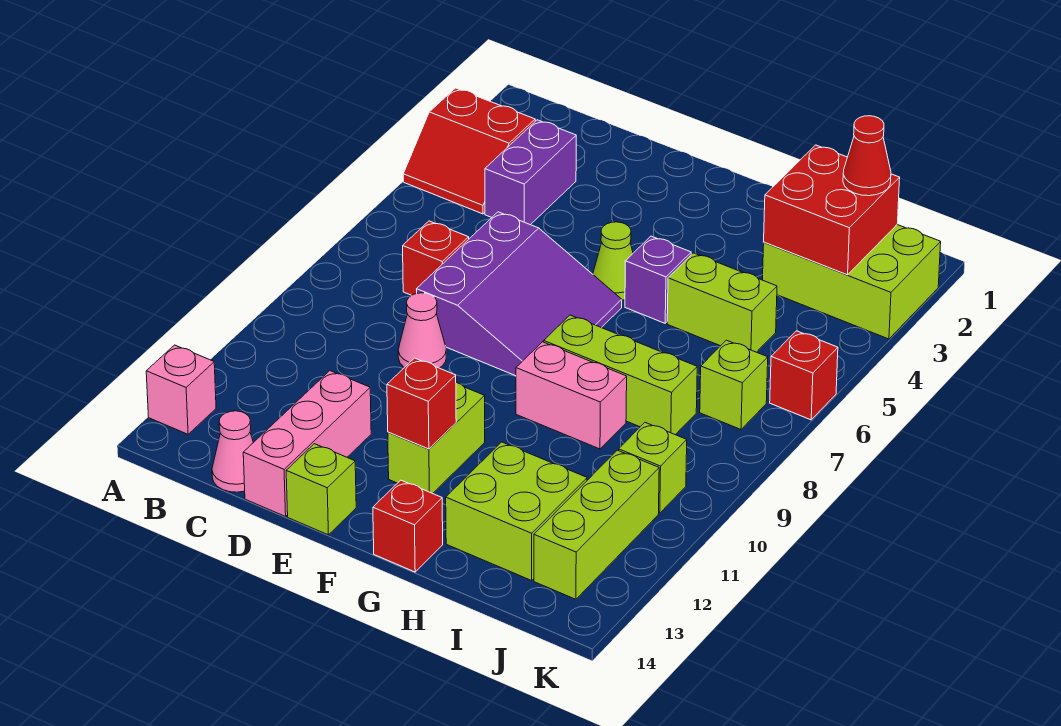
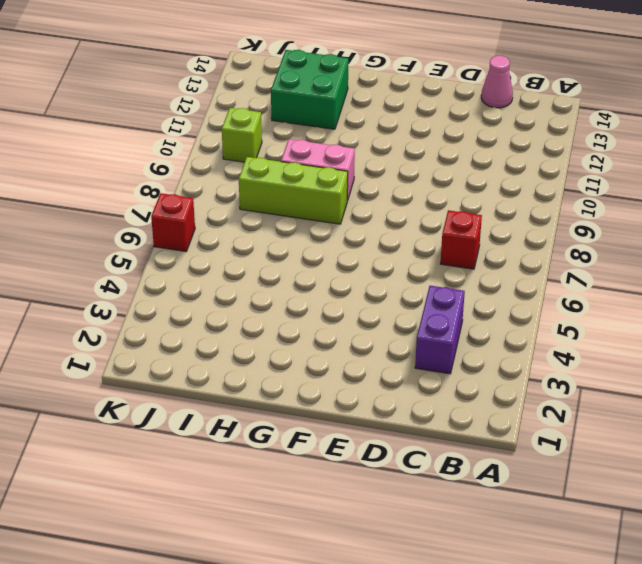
green 2x2 brick [271,50,348,129] -> lime 2x2 brick [446,442,587,580]
none -> red 2x2 slope [403,88,535,214]
none -> pink 1x1 brick [146,345,216,434]
none -> purple 3x3 slope [417,212,622,376]

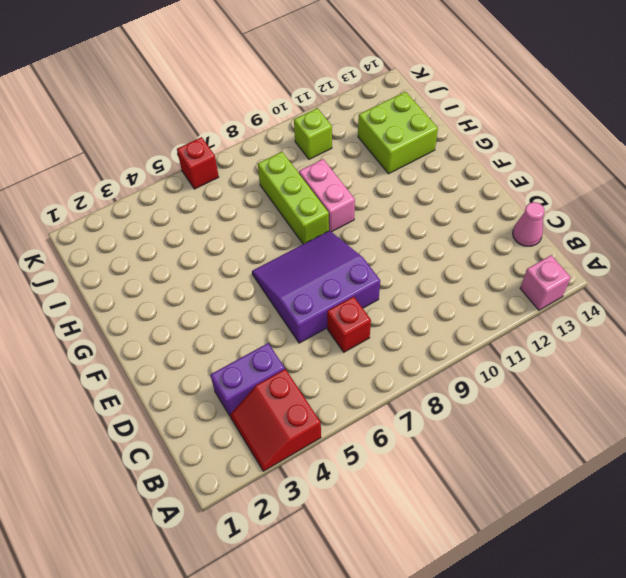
red 2x2 slope [230,369,321,471] -> red 2x2 slope turned to [403,88,535,214]
none -> pink 1x1 cone [398,293,446,368]
none -> pink 1x3 brick [243,371,371,516]
none -> lime 1x1 brick [286,444,356,535]

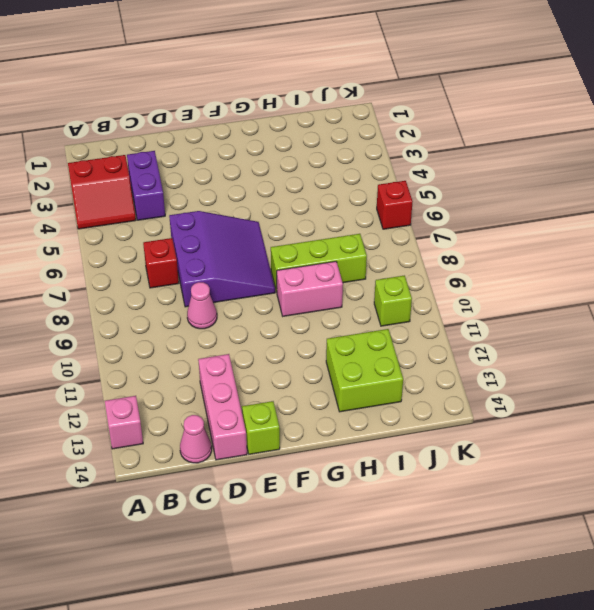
none -> lime 1x1 cone [593,222,633,300]
none -> lime 1x2 brick [388,383,485,494]
none -> purple 1x1 brick [625,236,691,323]

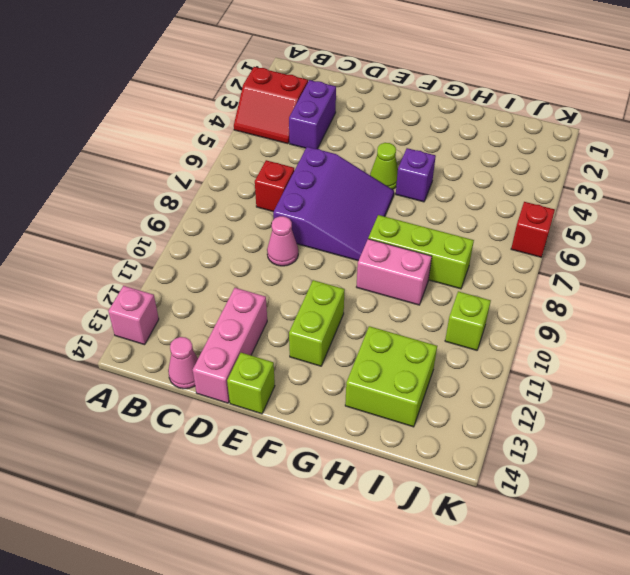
none -> red 1x1 brick [373,480,443,572]
none -> lime 1x2 brick [667,253,777,352]
none -> lime 2x3 brick [763,225,941,339]

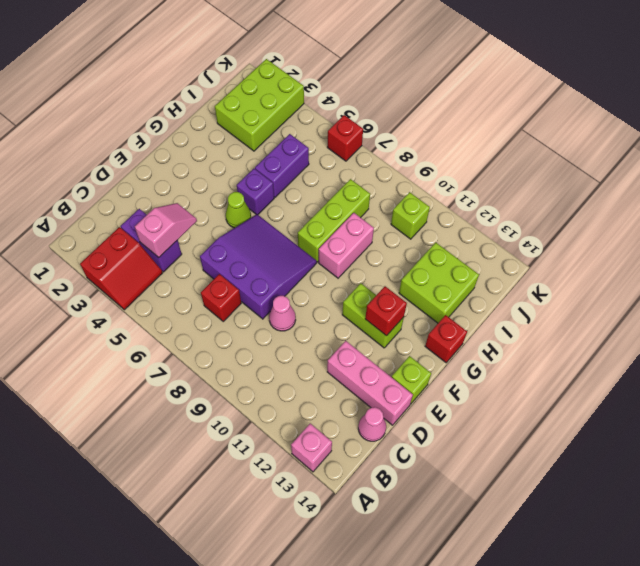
pink 1x2 slope [135,203,197,257] -> none
purple 1x2 brick [255,134,309,197] -> lime 1x2 brick [667,253,777,352]
none -> lime 1x1 brick [700,340,768,429]
none -> lime 1x3 brick [534,450,659,599]
none -> red 2x2 brick [764,145,900,275]

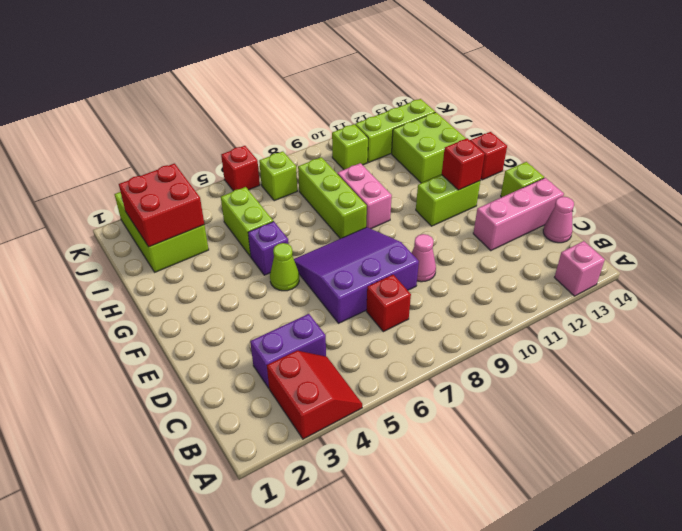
none -> red 1x1 cone [843,116,891,196]

